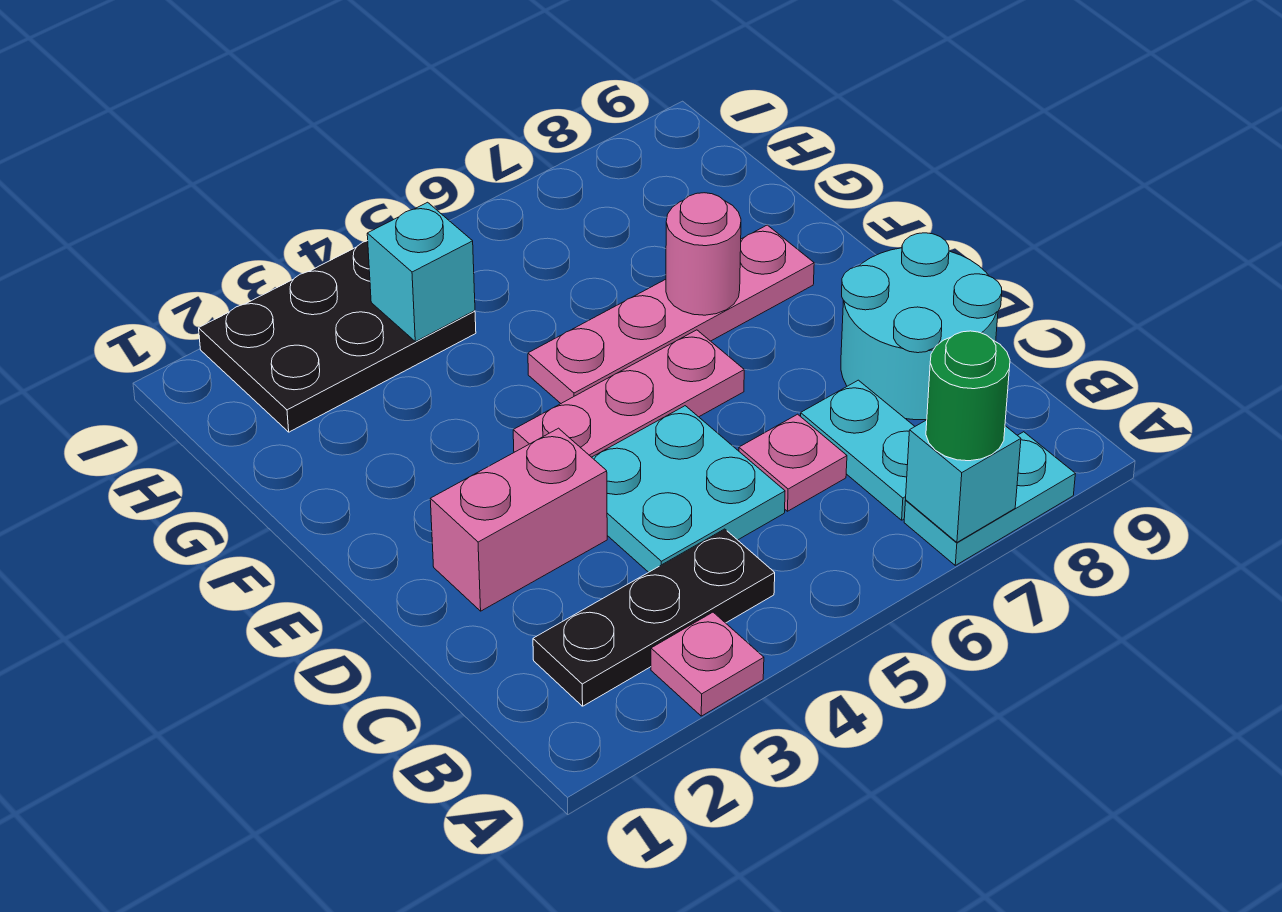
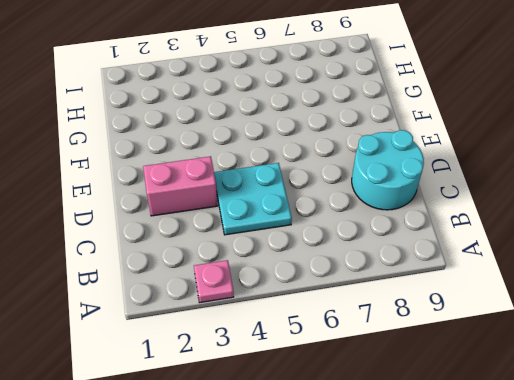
none -> cyan 1x2 plate [904,432,1075,565]
none -> black 1x3 plate [533,529,775,706]
none -> cyan 1x2 plate [800,380,915,520]

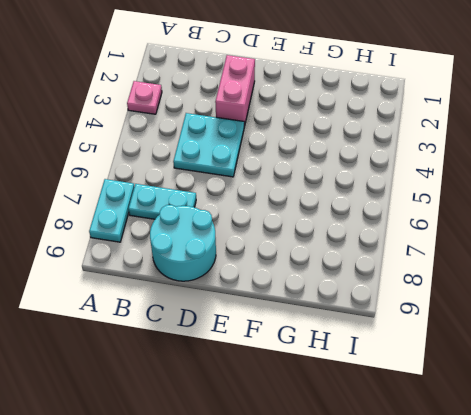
none -> black 1x3 plate [533,529,775,706]
none -> pink 1x1 plate [739,414,847,511]
none -> pink 1x3 plate [513,330,744,457]

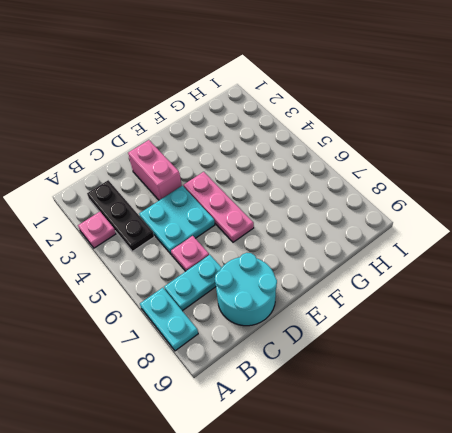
none -> pink 1x4 plate [528,225,814,403]
none -> black 2x3 plate [199,241,476,432]
none -> cyan 1x1 brick [906,420,1021,542]

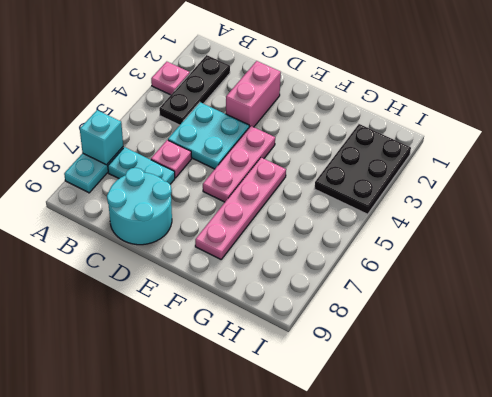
none -> pink 1x1 round brick [666,193,741,315]
none -> cyan 1x1 brick [367,202,475,342]
none -> green 1x1 round brick [926,331,1010,461]

